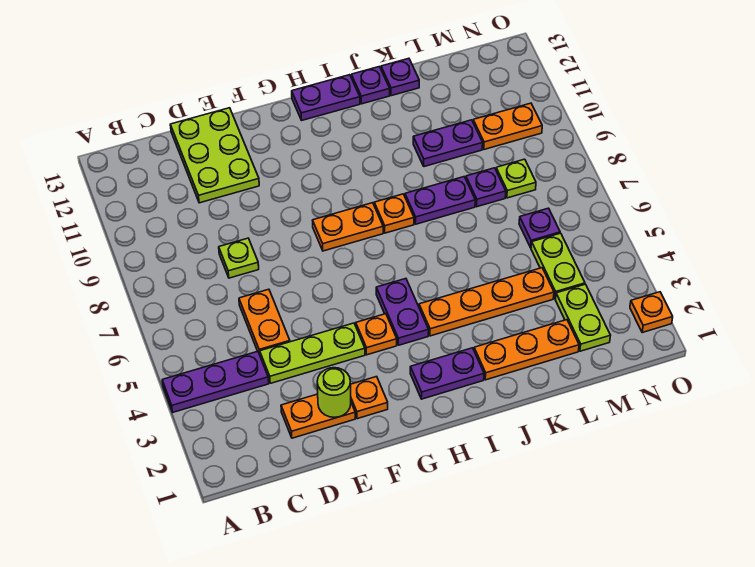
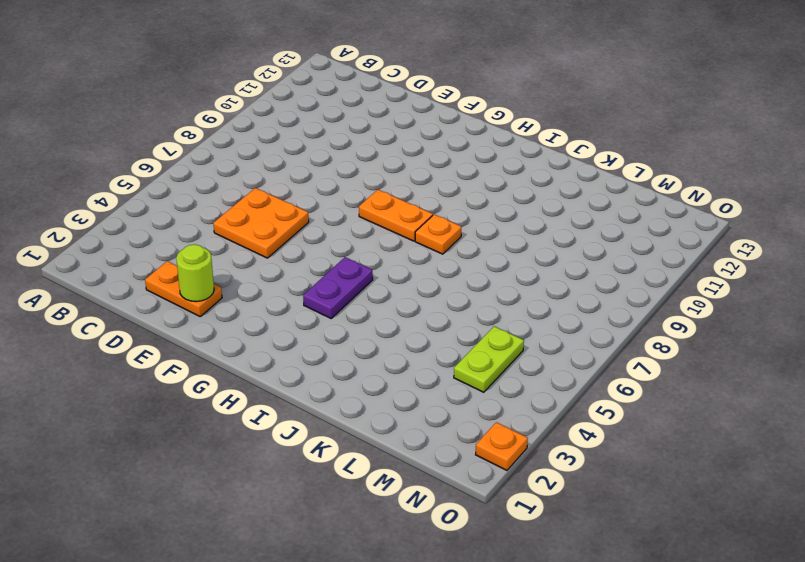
orange 2x2 plate [213,188,309,258] -> orange 1x2 plate [239,289,290,355]
none -> purple 1x3 plate [162,351,269,412]
none -> lime 1x3 plate [260,323,365,383]
none -> lime 1x1 plate [219,238,259,278]

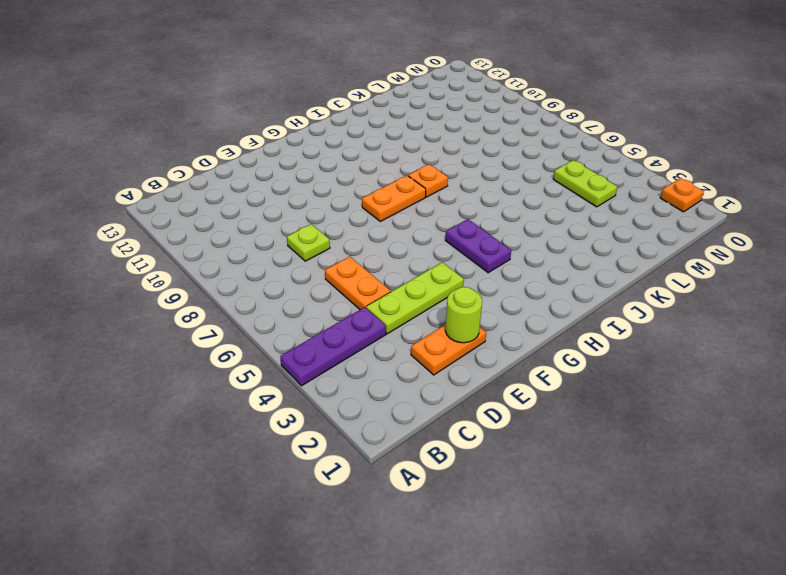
none -> lime 2x3 plate [170,108,259,203]
none -> orange 1x1 plate [351,377,388,419]
none -> orange 1x1 plate [356,314,397,355]

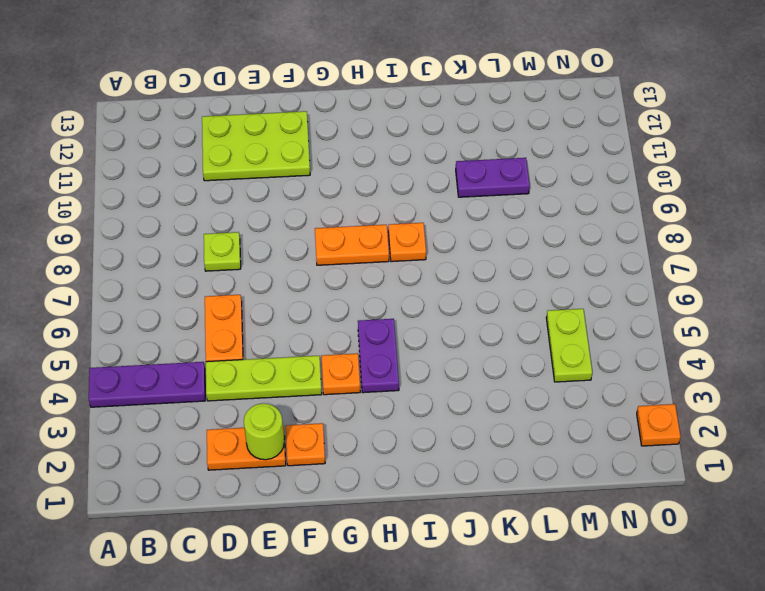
lime 2x3 plate [202,111,310,181] -> lime 2x3 plate turned to [170,108,259,203]
none -> purple 1x2 plate [410,348,484,399]
none -> purple 1x2 plate [292,75,360,120]
none -> orange 1x4 plate [419,268,554,336]

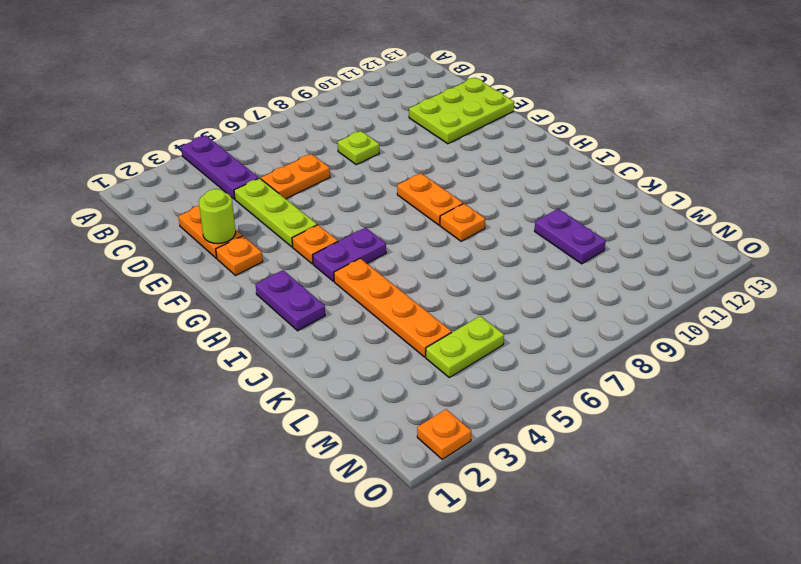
none -> purple 1x2 plate [292,75,360,120]
none -> orange 1x3 plate [474,320,579,380]
none -> purple 1x2 plate [405,177,475,224]

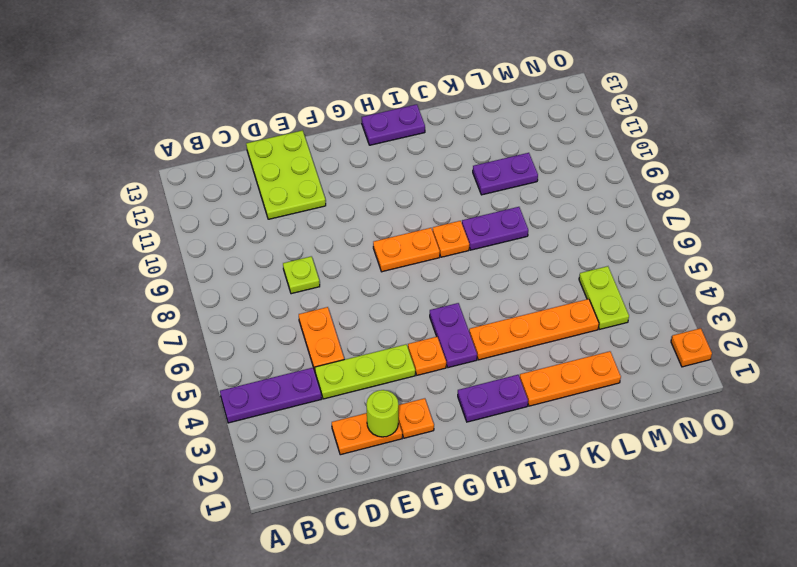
none -> purple 1x1 plate [351,67,390,104]
none -> purple 1x1 plate [381,58,419,96]
none -> purple 1x1 plate [466,168,506,207]

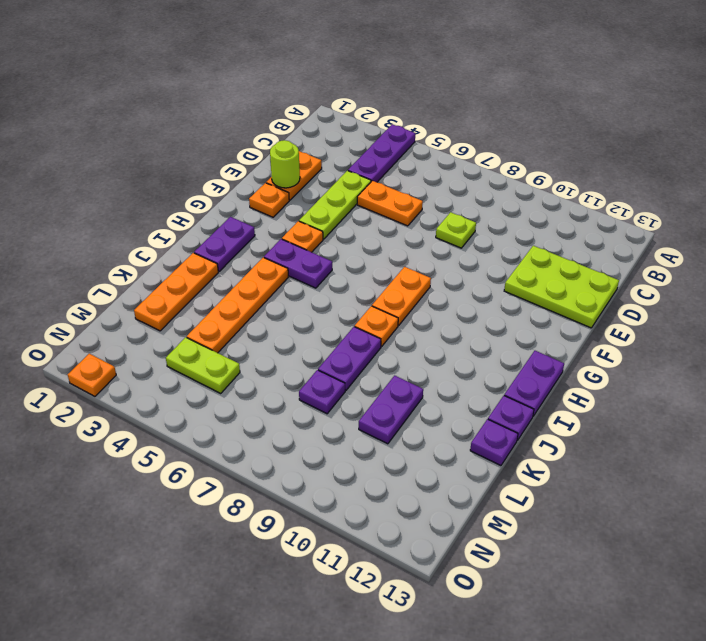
none -> lime 1x2 plate [556,284,610,351]
none -> purple 1x1 plate [519,208,560,248]
none -> lime 1x1 plate [496,159,536,198]

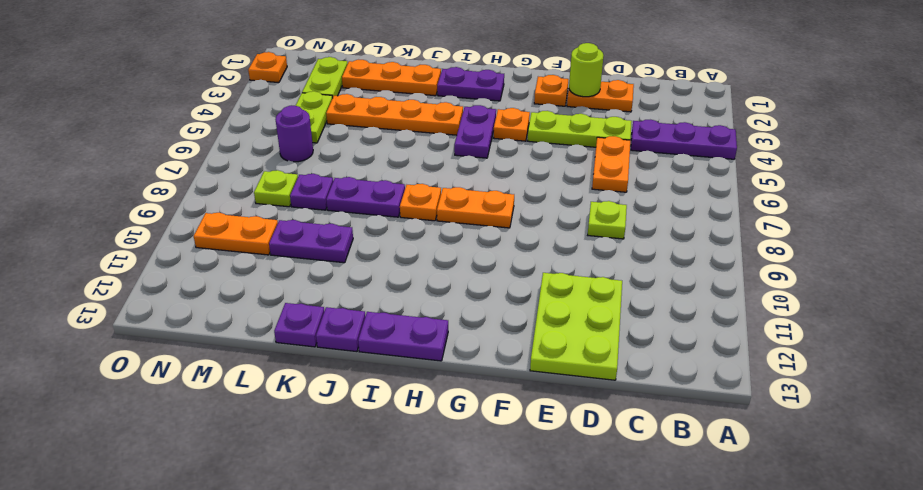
purple 1x1 round brick [275,106,313,162] -> purple 1x1 plate [519,208,560,248]

